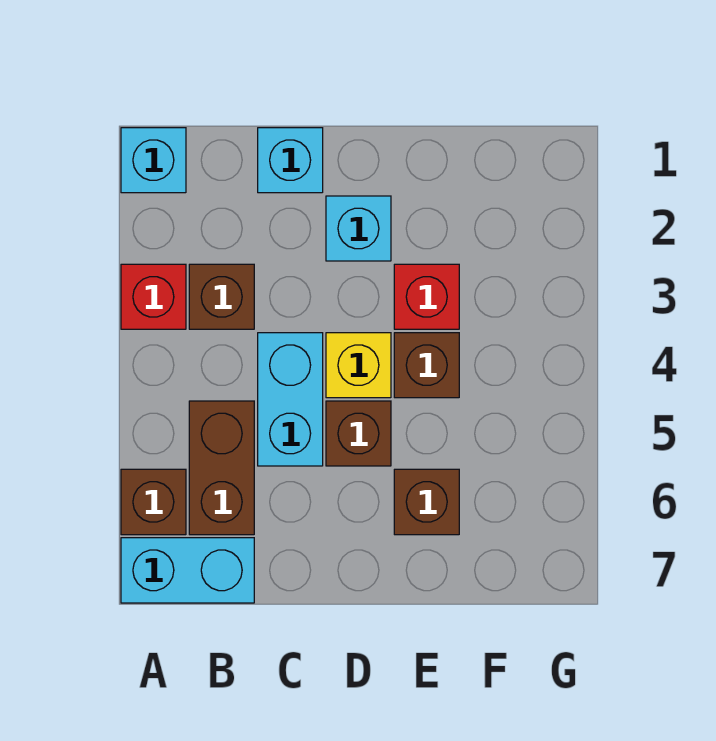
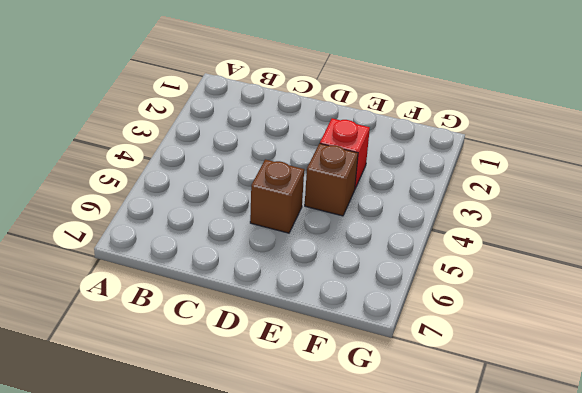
none -> cyan 1x1 brick [121,128,186,193]
none -> red 1x1 brick [121,264,186,329]
none -> brown 1x1 brick [121,469,186,535]

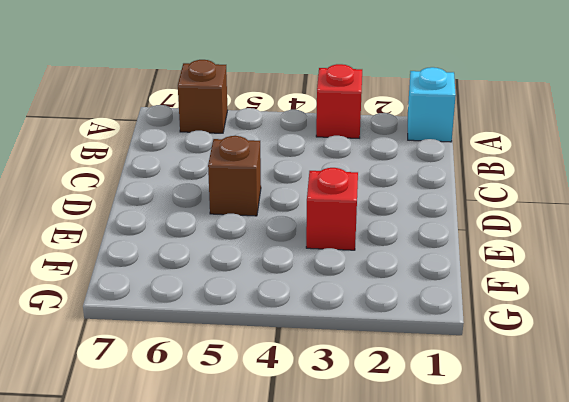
none -> cyan 1x2 brick [121,538,254,603]
none -> brown 1x1 brick [189,264,254,329]
none -> brown 1x2 brick [189,401,254,535]

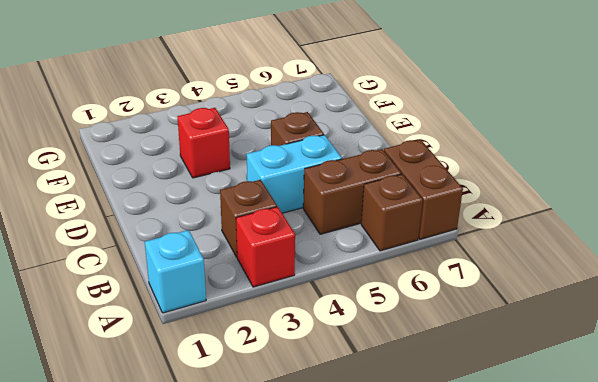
brown 1x2 brick [384,140,463,239] -> cyan 1x2 brick [121,538,254,603]
none -> cyan 1x1 brick [258,128,323,193]
none -> cyan 1x1 brick [326,196,391,261]
none -> yellow 1x1 brick [326,333,391,398]

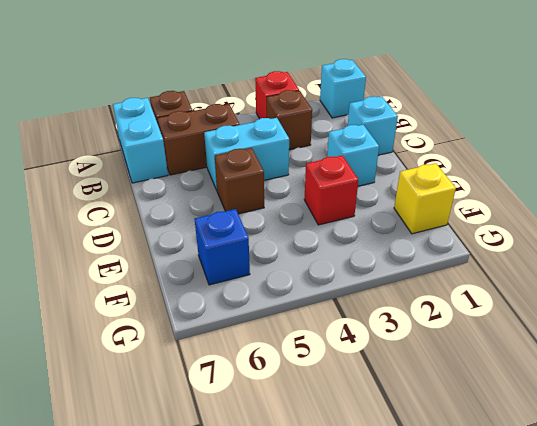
yellow 1x1 brick [394,163,456,234] -> yellow 1x1 brick moved to [326,333,391,398]
blue 1x1 brick [195,209,250,285] -> none
none -> brown 1x1 brick [394,333,459,398]
none -> brown 1x1 brick [394,469,459,535]

